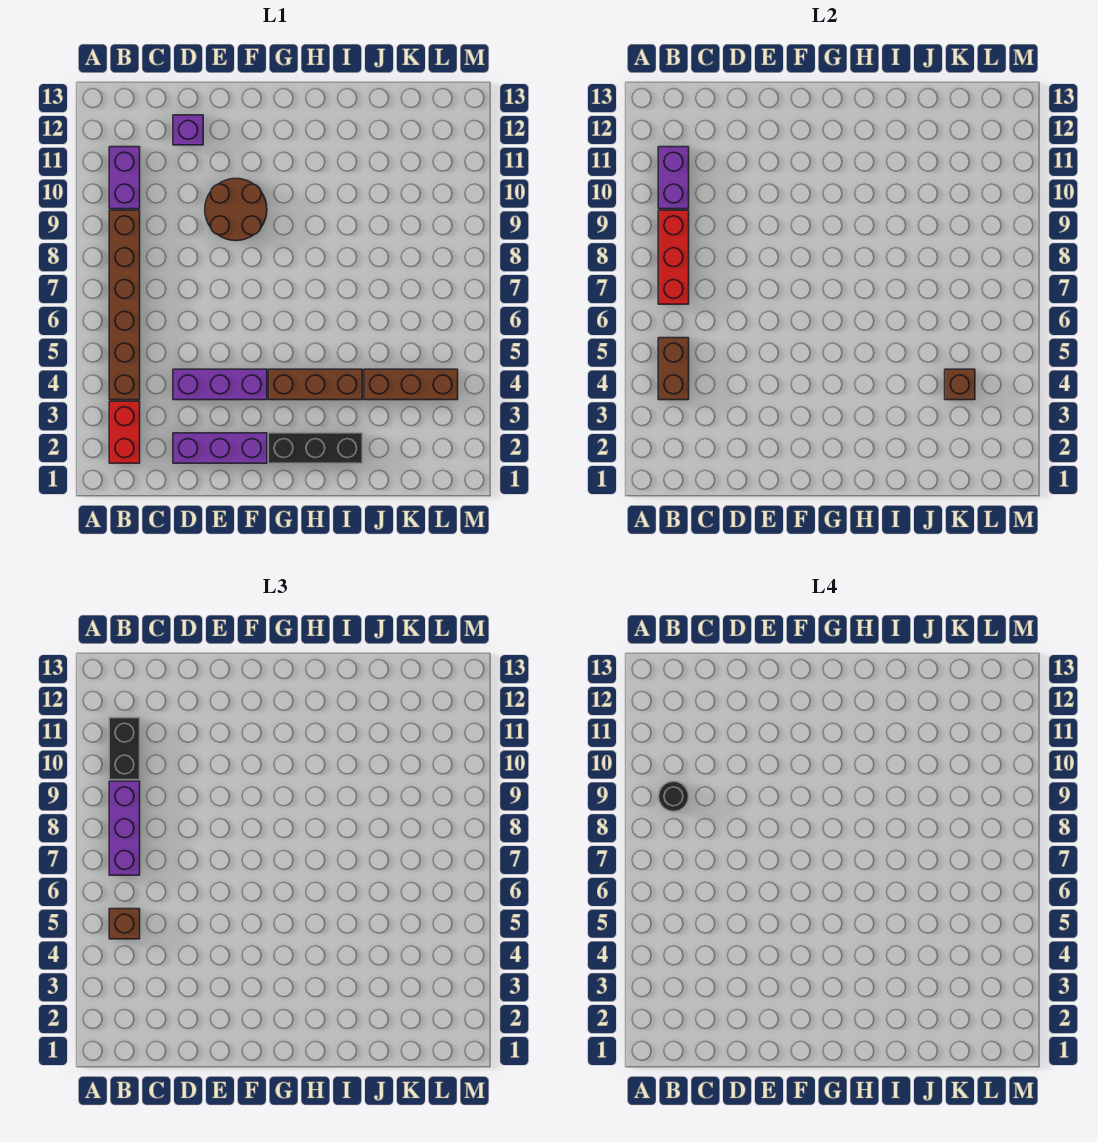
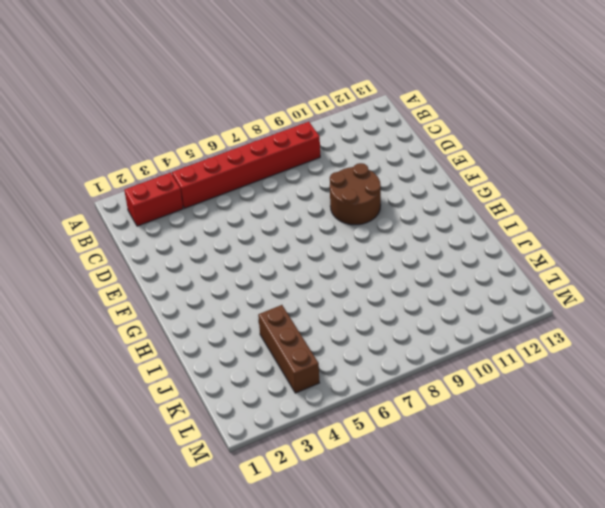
red 1x6 brick [172,122,320,208] -> brown 1x6 brick [109,210,140,400]
none -> purple 1x2 brick [109,147,140,209]
none -> purple 1x3 brick [173,433,267,463]
none -> purple 1x3 brick [173,369,267,400]

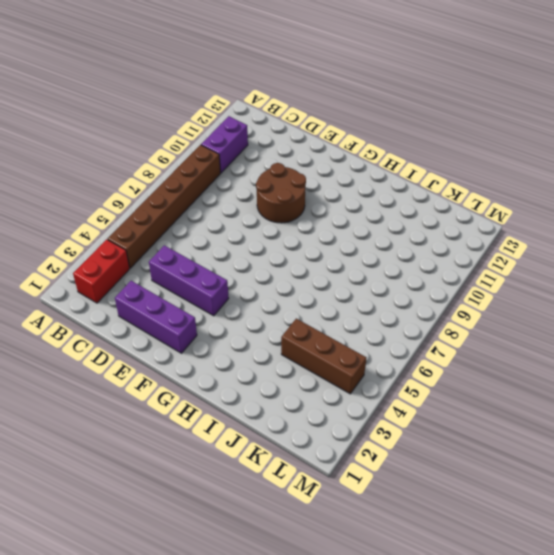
none -> purple 1x1 brick [173,115,203,145]
none -> black 1x3 brick [268,433,362,463]
none -> brown 1x3 brick [268,369,362,400]

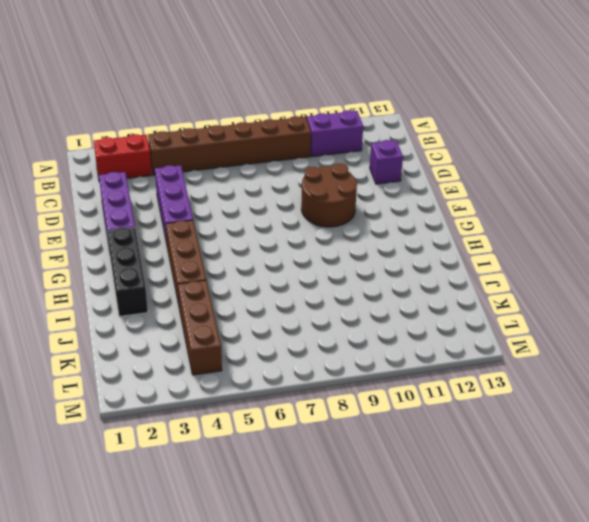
none -> brown 1x2 brick [658,338,689,400]
none -> red 1x3 brick [658,210,689,304]
none -> purple 1x2 brick [658,147,689,209]

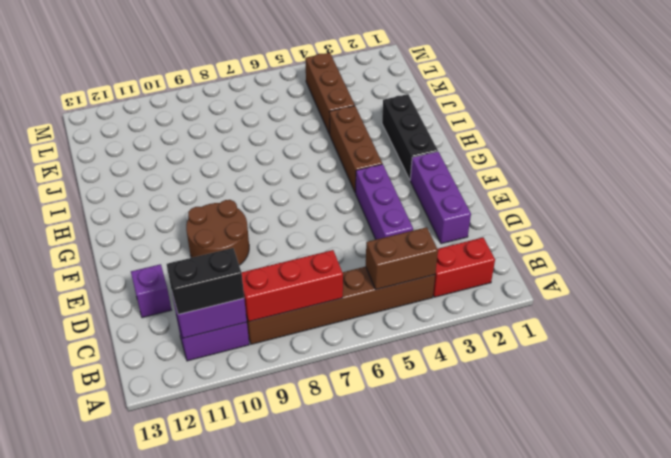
none -> brown 1x1 brick [945,369,975,400]
none -> brown 1x1 brick [109,909,140,939]
none -> purple 1x3 brick [109,781,140,875]

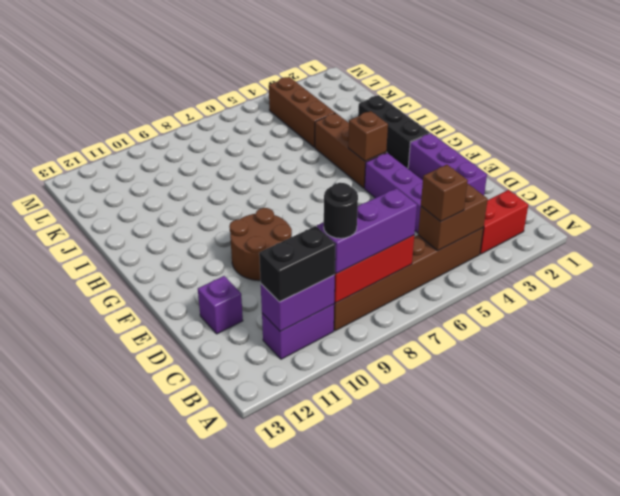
brown 1x1 brick [348,111,388,161] -> brown 1x1 brick moved to [945,369,975,400]

